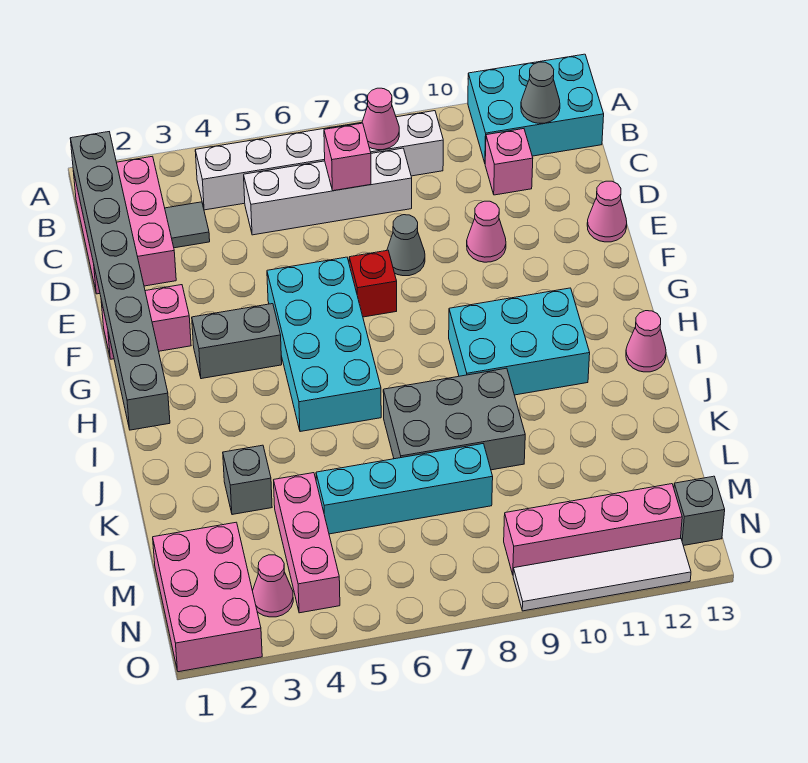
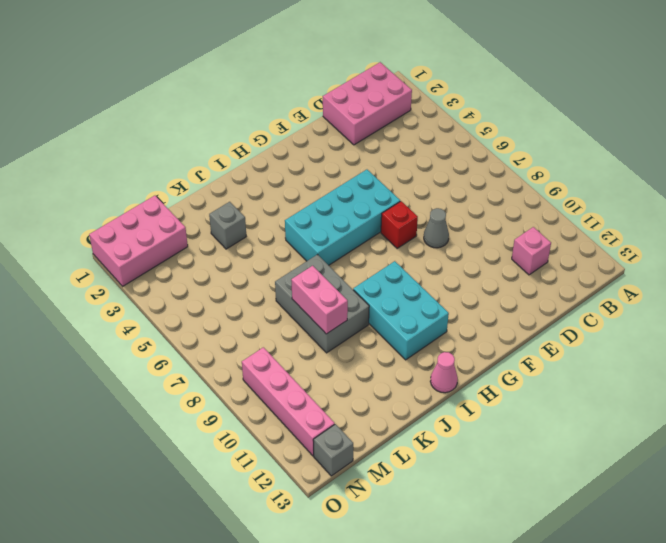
pink 1x2 brick [291,266,348,334] -> pink 1x2 brick moved to [101,285,191,359]
none -> cyan 2x3 brick [468,54,604,163]
none -> white 1x6 brick [195,111,443,210]
none -> grey 1x1 tile [165,202,210,248]

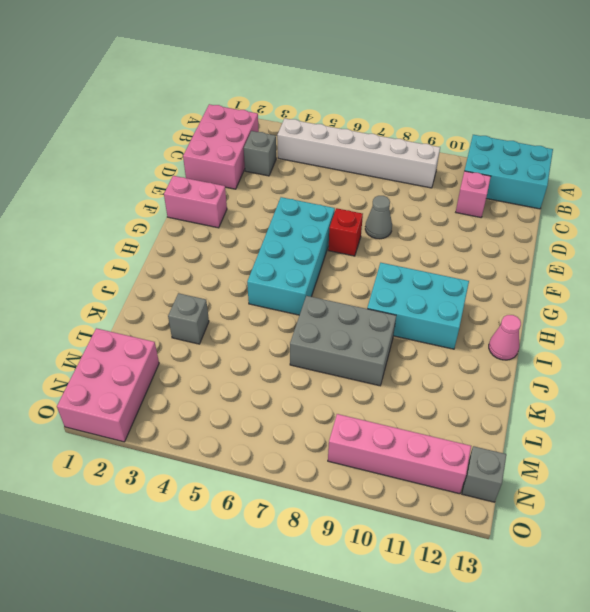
grey 1x1 brick [244,131,276,176] -> grey 1x1 tile [165,202,210,248]
none -> white 1x4 brick [244,148,412,235]
none -> pink 1x1 cone [467,201,506,262]
none -> pink 1x1 cone [587,181,627,242]

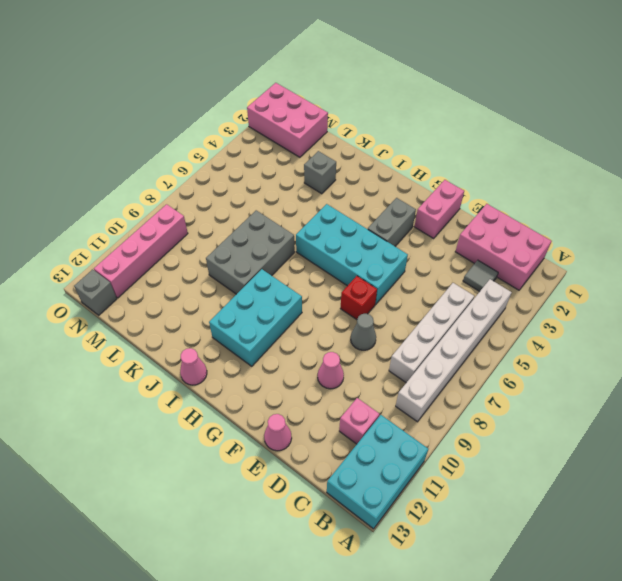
none -> pink 1x3 brick [274,473,340,613]
none -> cyan 1x4 brick [316,444,493,534]
none -> pink 1x1 cone [253,555,293,617]

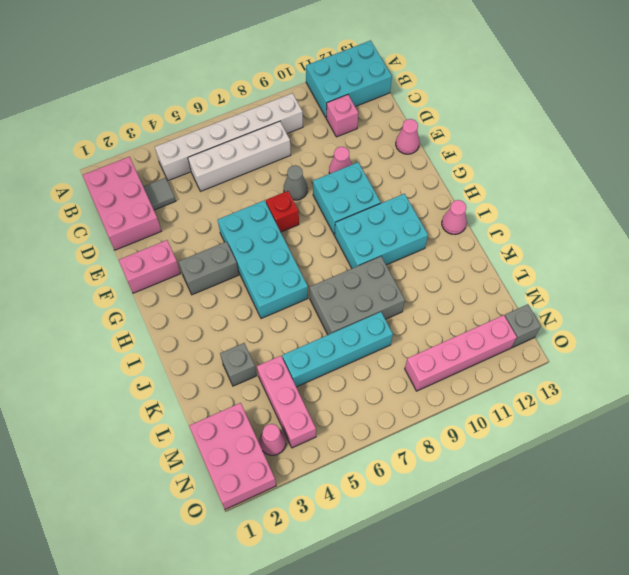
cyan 2x2 brick [313,162,381,235] -> none
none -> white 1x4 tile [513,538,691,611]
none -> grey 1x8 brick [70,132,170,430]
none -> pink 1x1 cone [362,88,399,150]

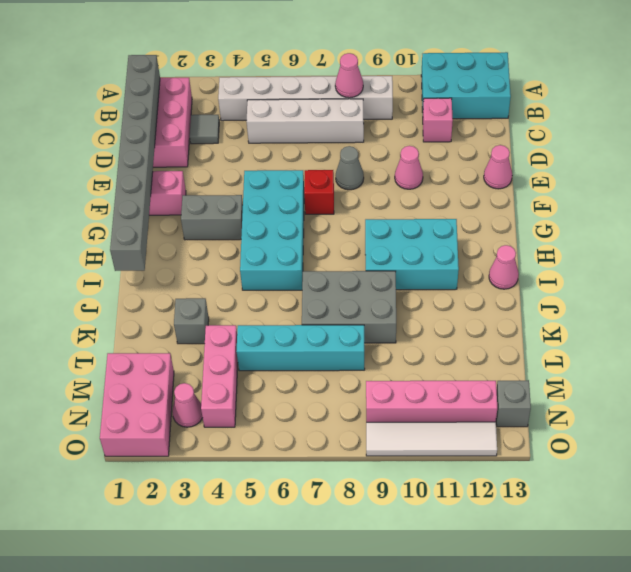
none -> grey 1x1 cone [521,62,560,123]
none -> pink 1x1 brick [324,123,371,191]

